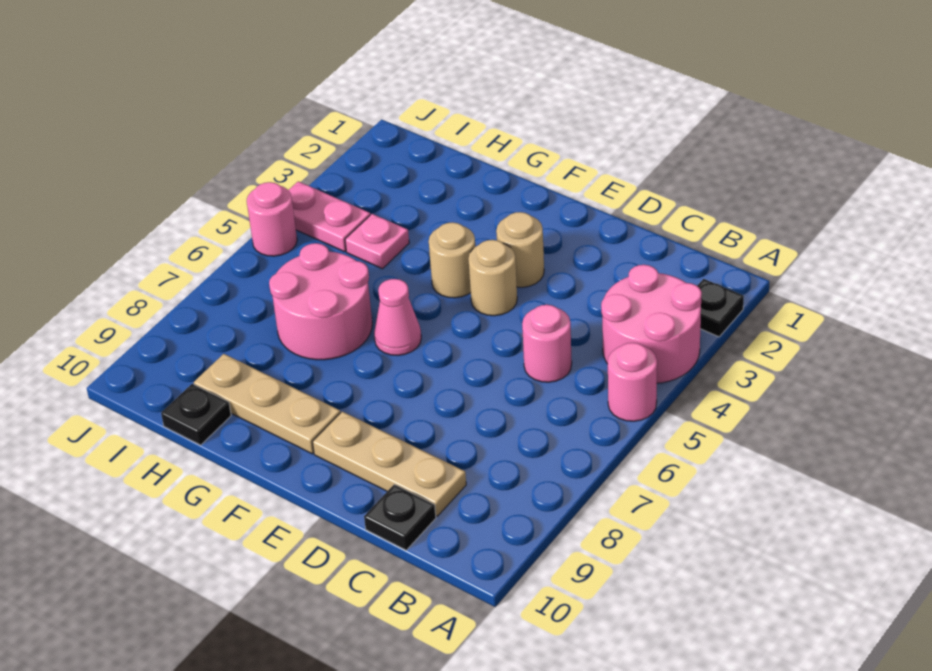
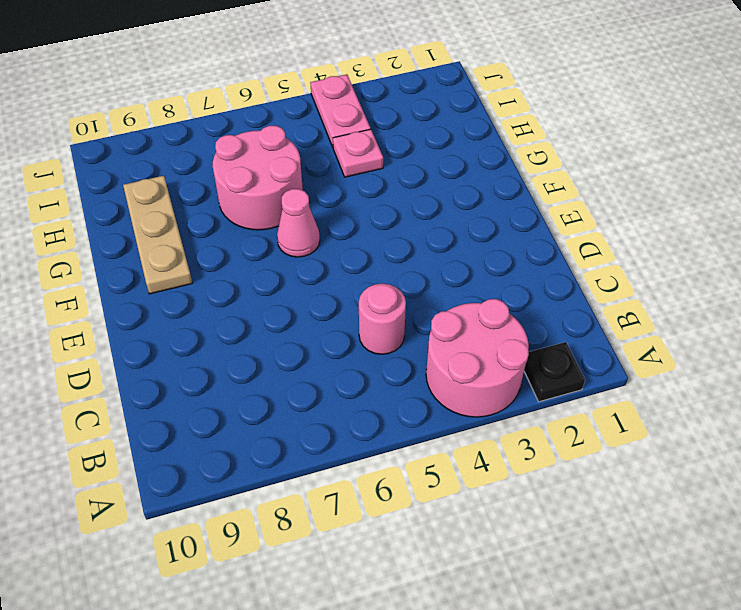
none -> pink 1x1 round brick [608,343,657,421]
none -> tan 1x3 plate [313,412,466,516]
none -> black 1x1 plate [364,484,436,550]

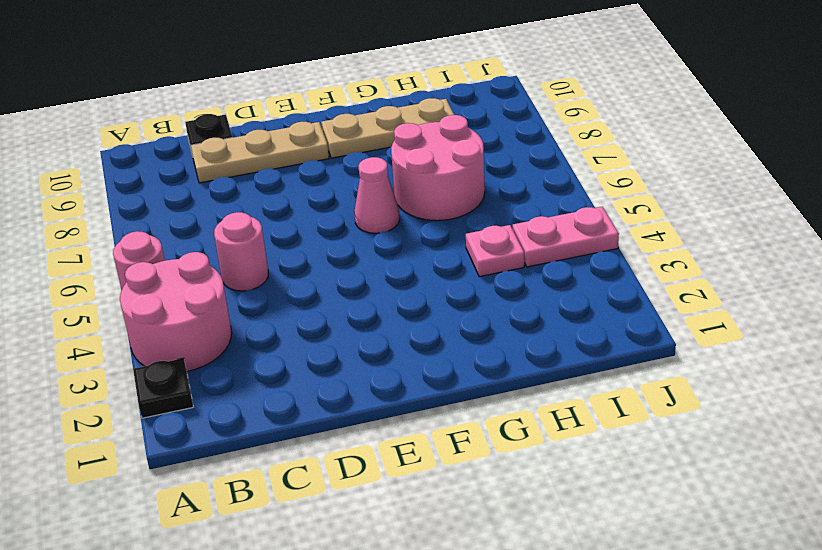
none -> tan 1x1 round brick [496,212,544,287]
none -> tan 1x1 round brick [468,240,517,316]
none -> tan 1x1 round brick [429,222,475,298]

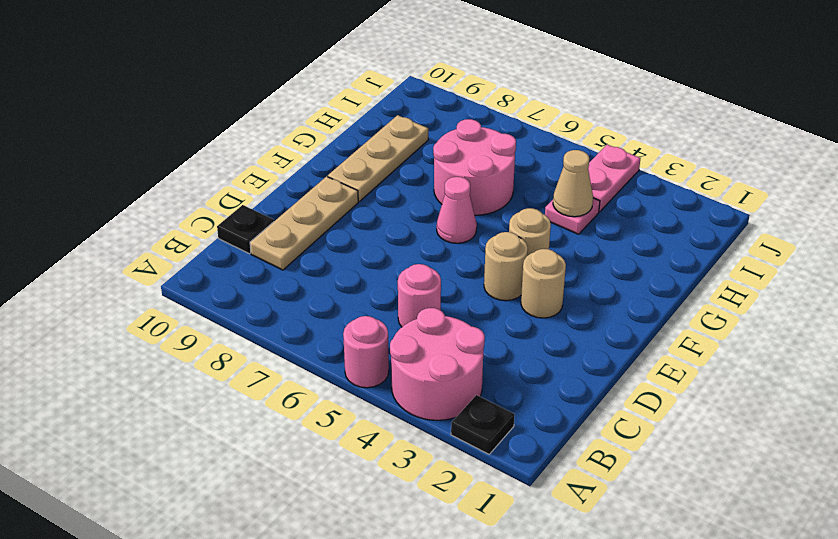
tan 1x1 cone [553,150,593,217] -> none
none -> black 1x1 plate [161,384,231,445]
none -> pink 1x1 round brick [247,182,297,256]

